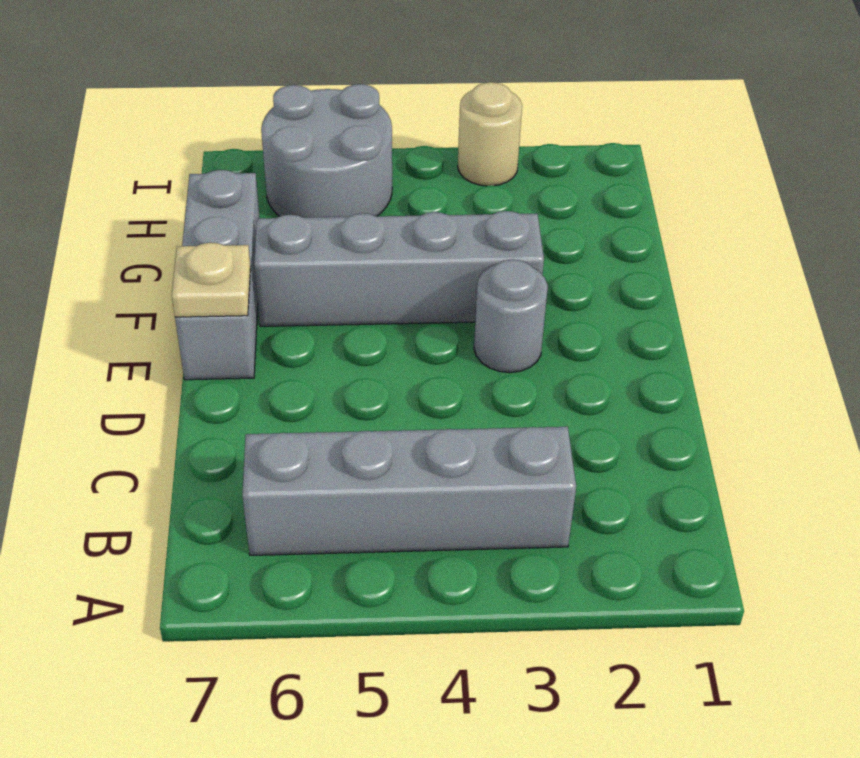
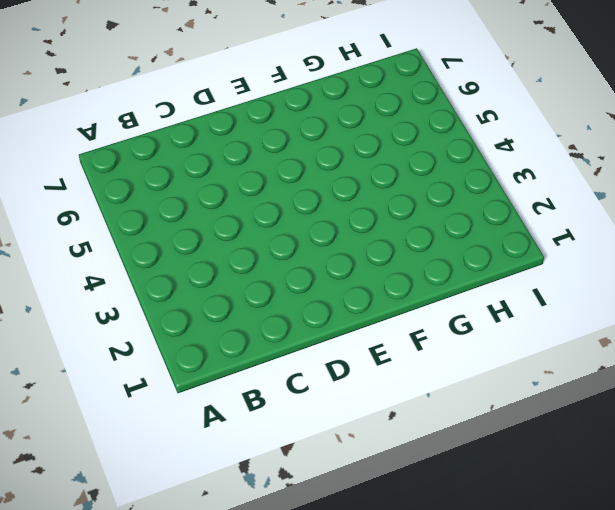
none -> grey 1x4 brick [242,427,576,555]
none -> grey 1x1 round brick [474,259,548,373]

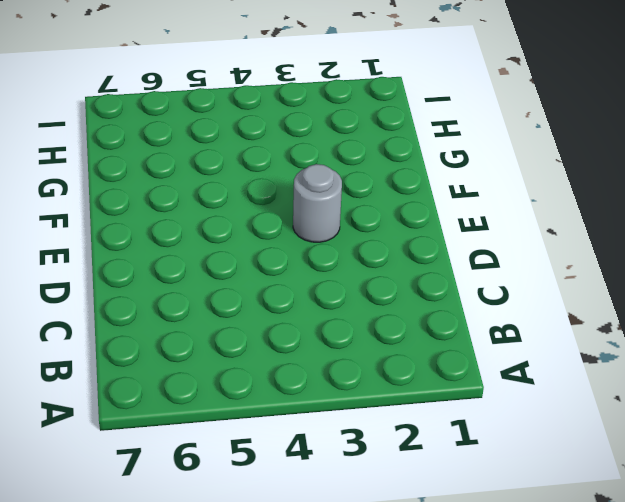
none -> grey 1x4 brick [242,427,576,555]
none -> grey 1x3 brick [175,170,260,380]

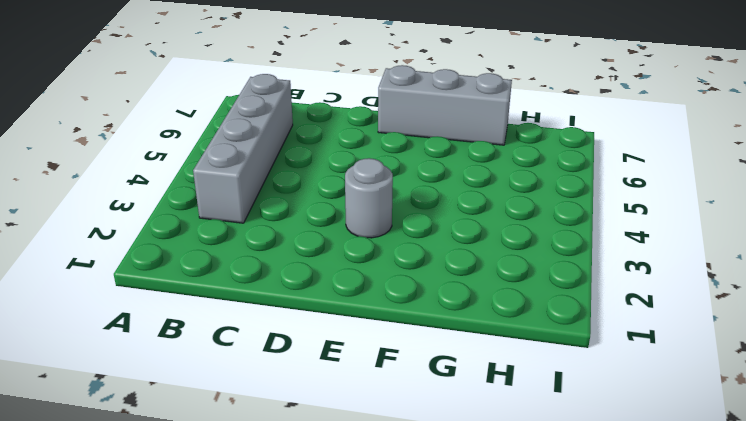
none -> grey 1x4 brick [254,211,544,327]
none -> grey 2x2 round brick [261,84,392,218]

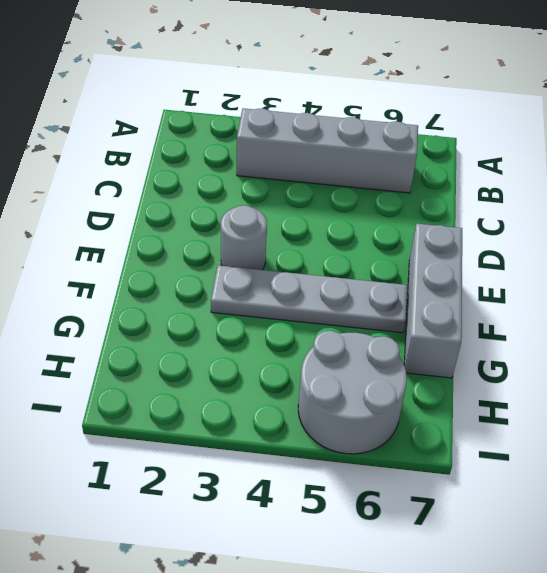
grey 1x4 plate [211,265,407,333] -> grey 1x4 brick [254,211,544,327]
none -> tan 1x1 round brick [458,82,522,186]
none -> tan 1x1 plate [172,243,251,317]

